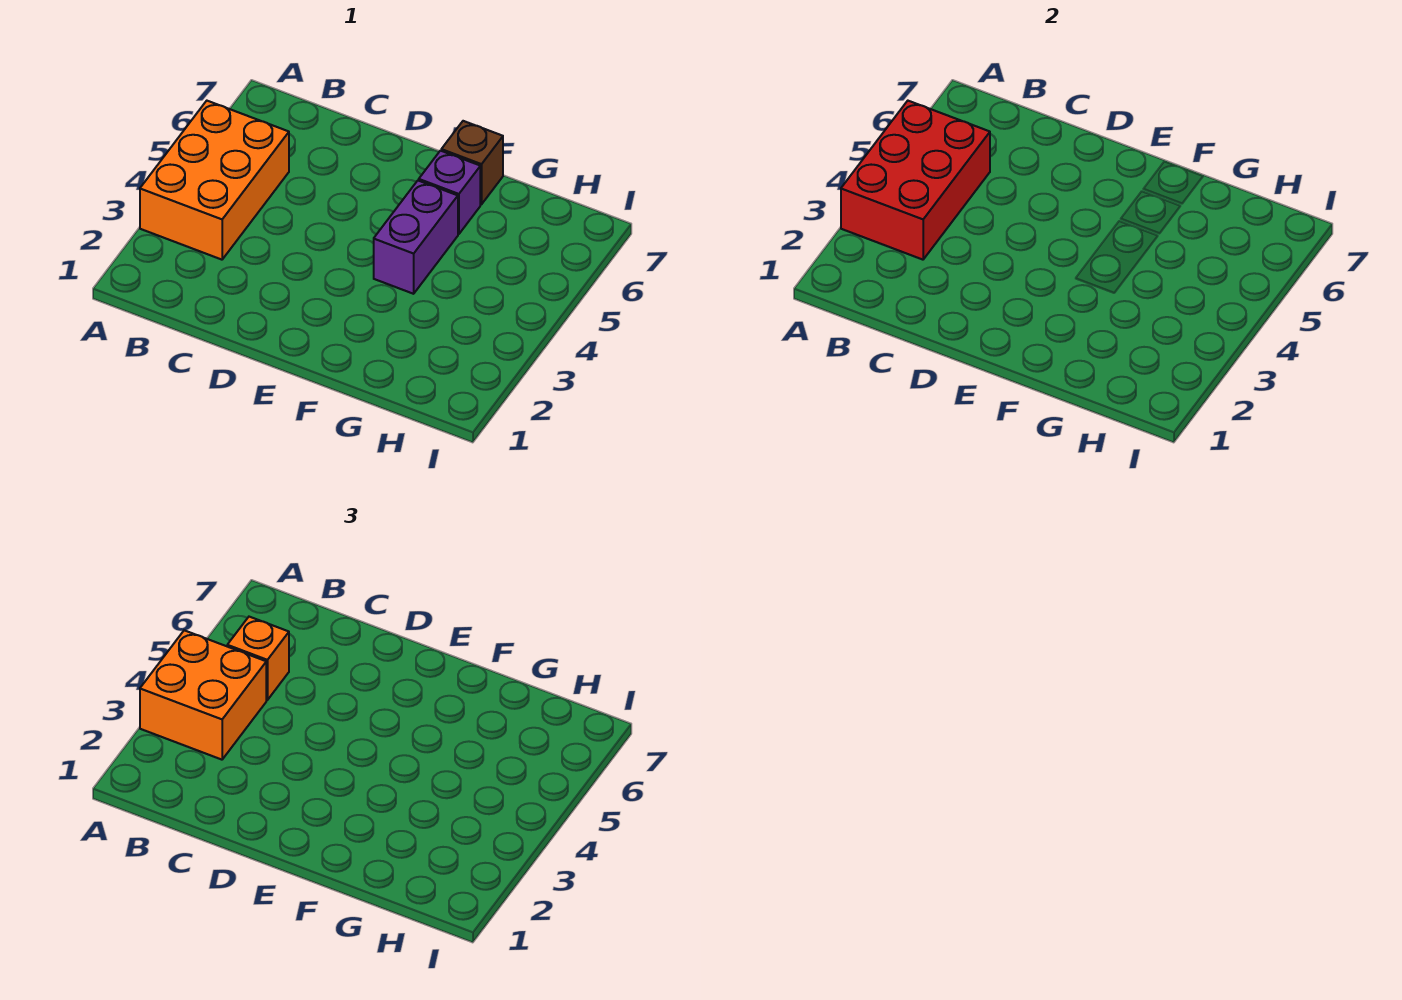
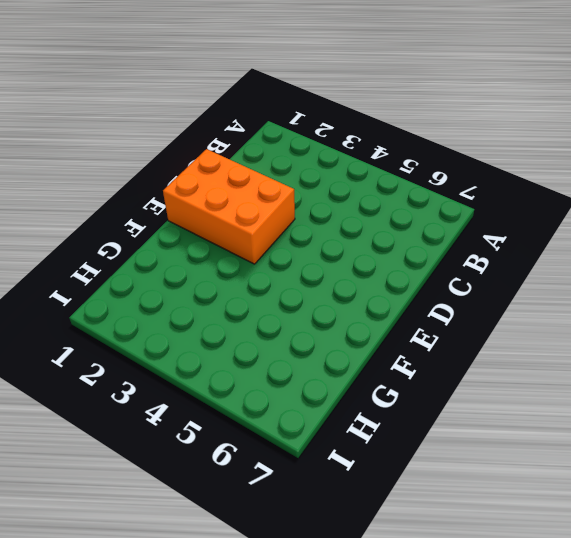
orange 2x3 brick [163,149,295,264] -> orange 2x3 brick moved to [140,101,289,260]
none -> purple 1x2 brick [374,180,458,294]
none -> purple 1x1 brick [419,151,480,234]

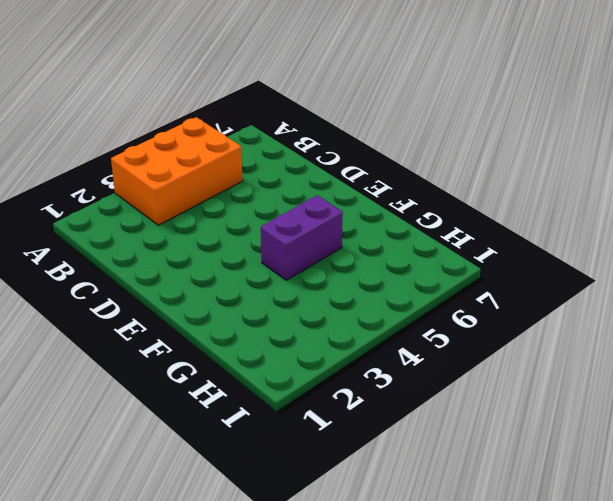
none -> purple 1x1 brick [419,151,480,234]
none -> brown 1x1 brick [441,121,503,204]

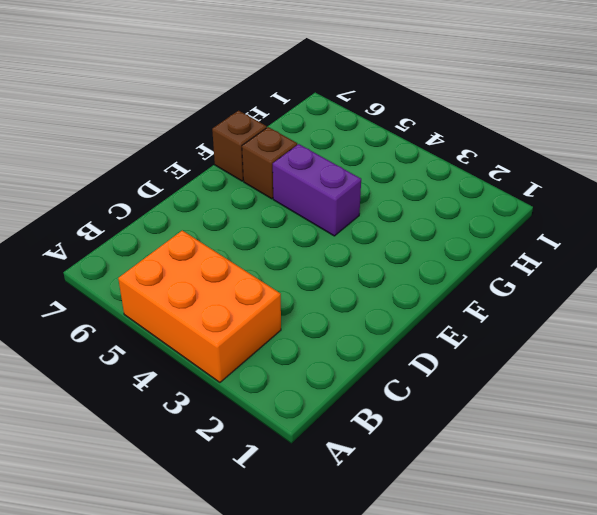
brown 1x1 brick [242,127,297,199] -> purple 1x1 brick [419,151,480,234]
none -> red 2x3 brick [841,101,990,260]
none -> orange 2x2 brick [140,630,266,760]

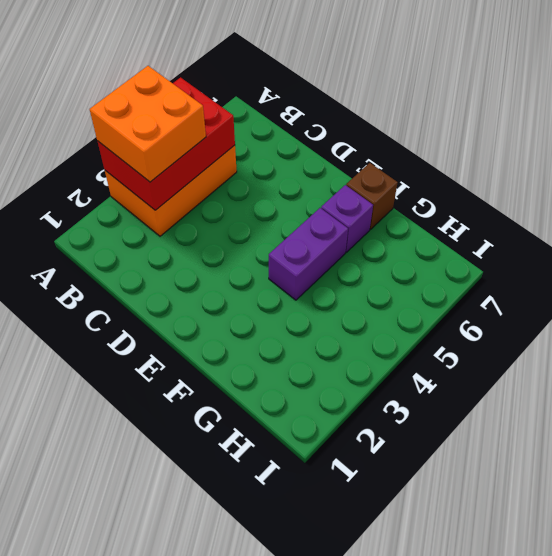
none -> orange 1x1 brick [227,617,289,700]

